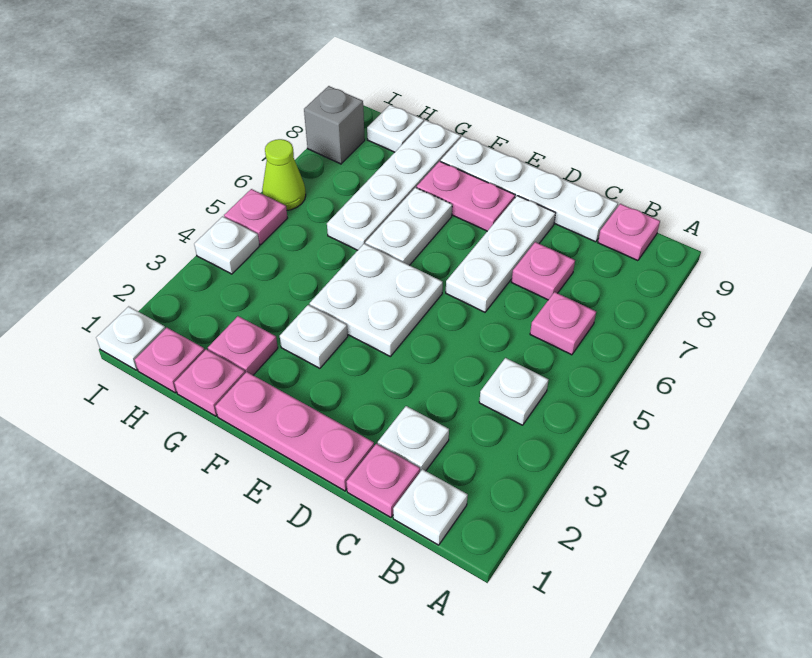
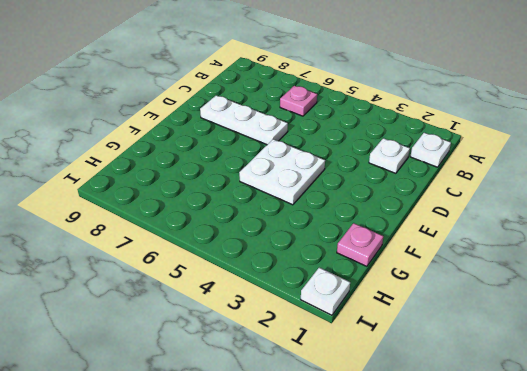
none -> white 1x1 plate [479,358,549,425]
none -> pink 1x1 plate [598,204,660,261]
none -> pink 1x1 plate [347,444,420,517]

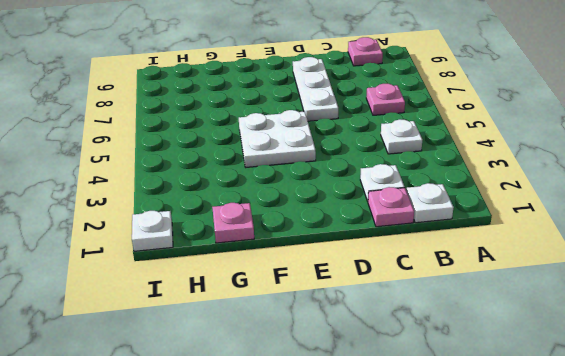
none -> pink 1x1 plate [512,242,575,300]
none -> white 1x4 plate [441,136,618,242]
none -> pink 1x3 plate [215,372,374,491]

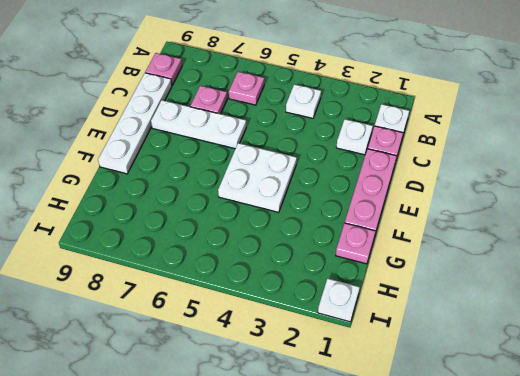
none -> pink 1x2 plate [417,161,515,231]
none -> white 1x1 plate [280,305,348,368]
none -> white 1x2 plate [365,188,452,265]

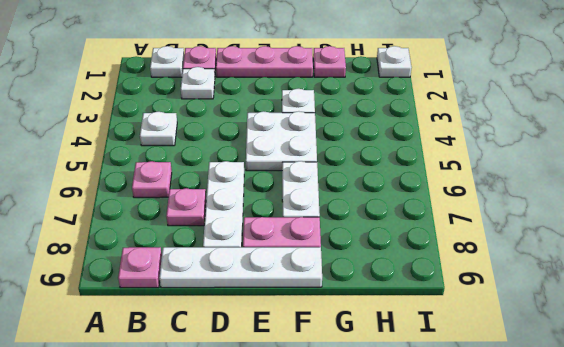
none -> pink 1x1 plate [208,316,278,375]
none -> white 1x4 plate [327,120,461,250]
none -> pink 1x1 plate [135,328,205,393]

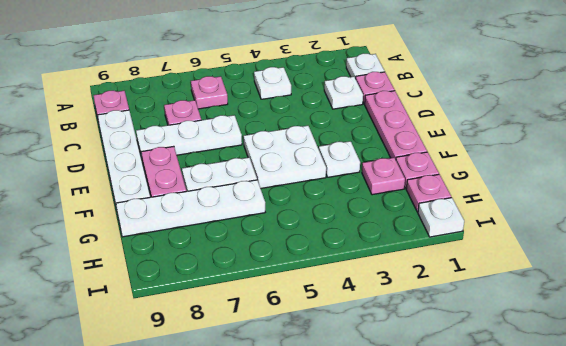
none -> white 1x1 plate [367,105,424,152]
none -> white 1x1 plate [194,216,259,274]
none -> pink 1x1 plate [224,189,287,245]

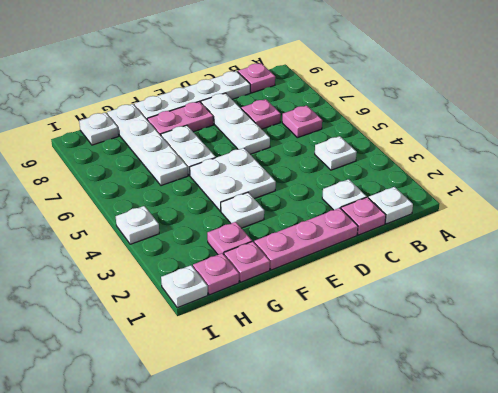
none -> pink 1x1 plate [224,189,287,245]
none -> lime 1x1 cone [262,139,306,210]
none -> grey 1x1 brick [304,86,365,164]

